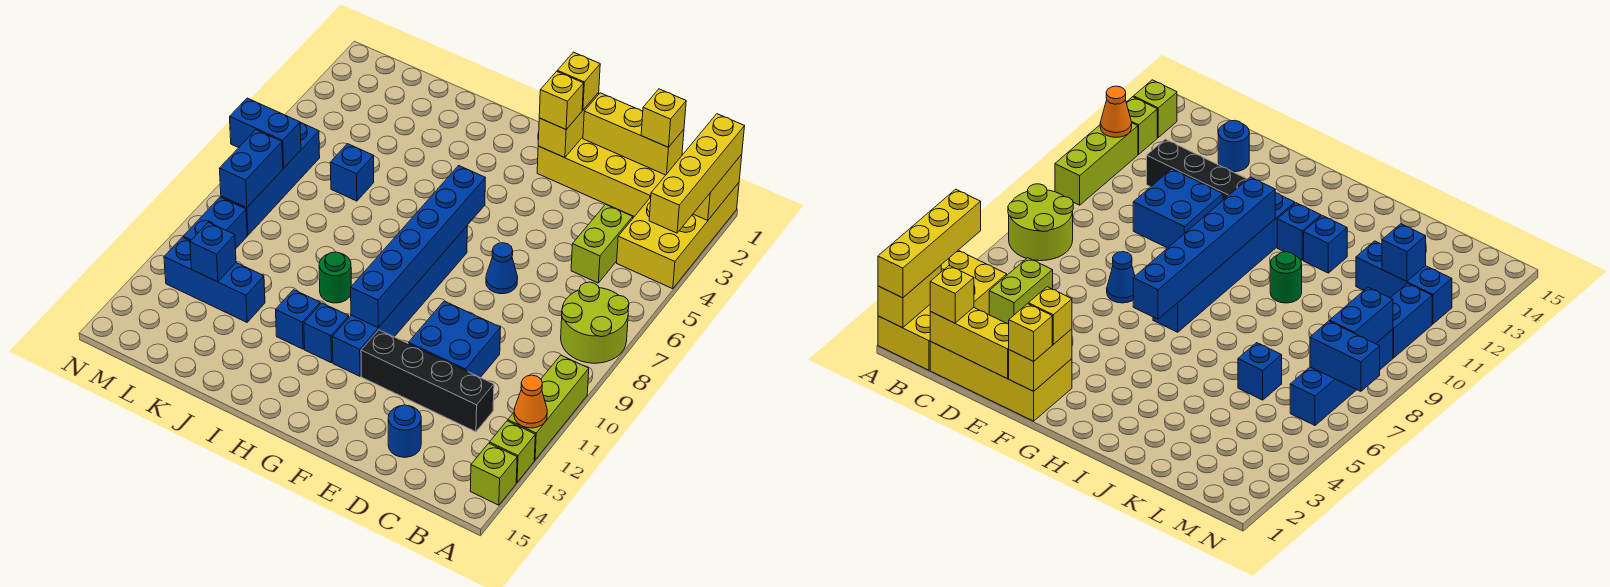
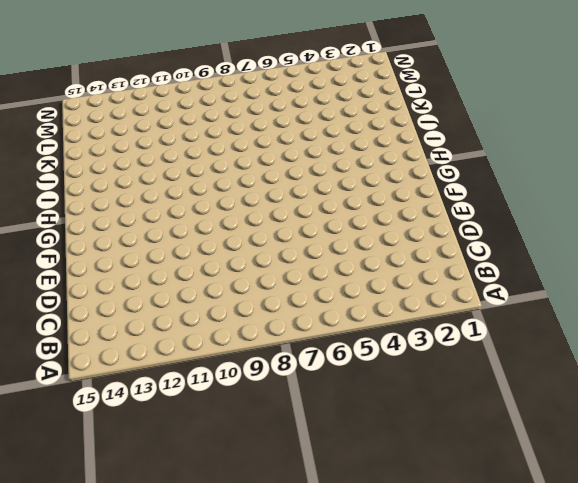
none -> yellow 2x4 brick [617,183,739,289]
none -> lime 2x2 round brick [561,282,629,363]
none -> lime 1x3 brick [508,355,589,460]
none -> lime 1x1 brick [489,421,535,482]

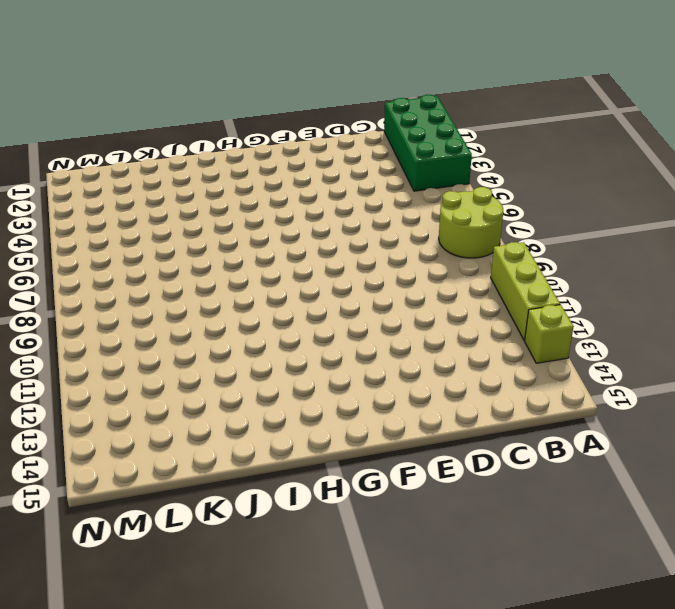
green 2x4 brick [384,95,472,191] -> yellow 2x4 brick [617,183,739,289]
none -> lime 1x1 brick [470,443,517,505]
none -> yellow 2x4 brick [537,137,665,217]
none -> lime 1x2 brick [571,204,633,283]
none -> black 1x4 brick [361,330,494,432]

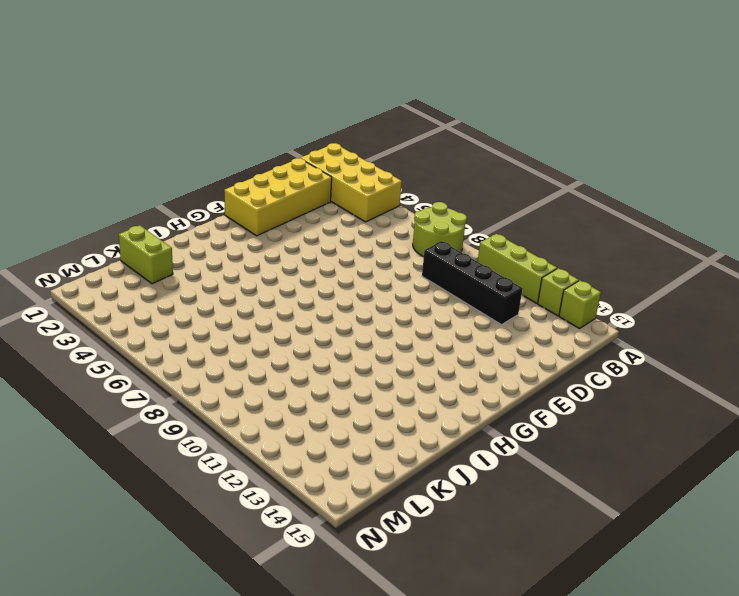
black 1x4 brick [422,241,523,325] -> black 1x4 brick turned to [361,330,494,432]
lime 1x2 brick [119,225,173,284] -> lime 1x2 brick moved to [571,204,633,283]
none -> blue 2x2 brick [409,301,501,377]
none -> blue 1x1 round brick [388,405,421,457]
none -> blue 1x1 cone [486,243,518,294]
none -> blue 1x6 brick [332,226,467,376]

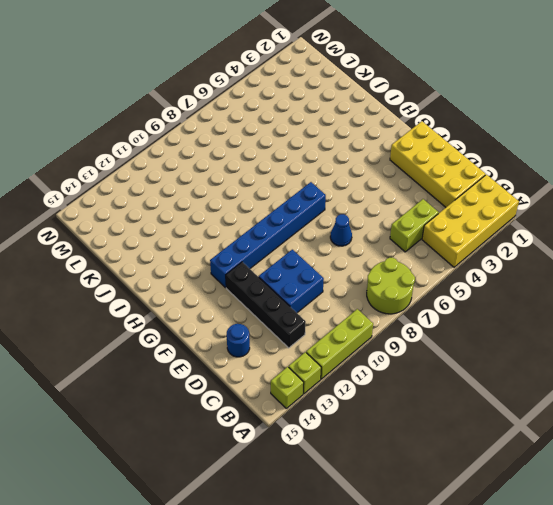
none -> blue 1x1 brick [304,303,349,363]
none -> green 1x1 round brick [319,252,351,303]
none -> blue 1x1 brick [276,290,320,349]
none -> blue 1x1 brick [330,144,374,201]

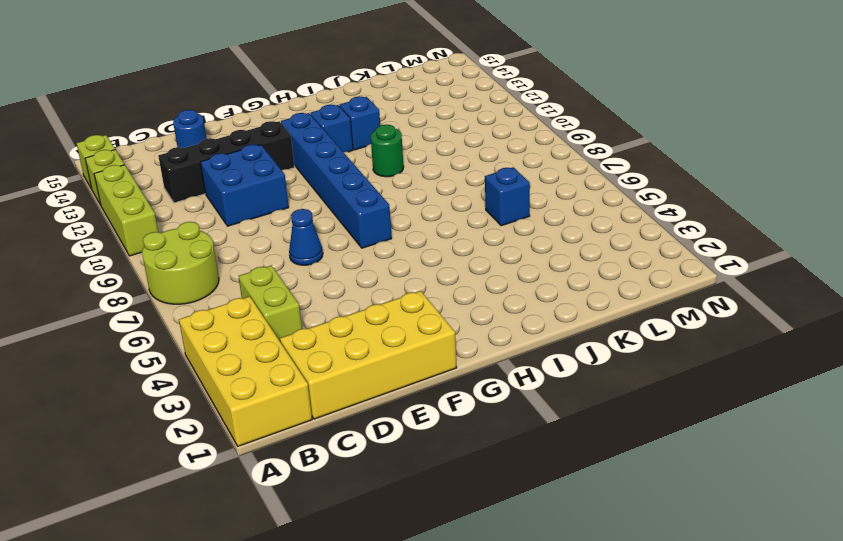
none -> blue 1x3 brick [164,237,265,322]
none -> blue 1x4 brick [221,122,320,235]
none -> blue 1x2 brick [183,197,247,249]
none -> yellow 1x2 brick [693,154,742,221]

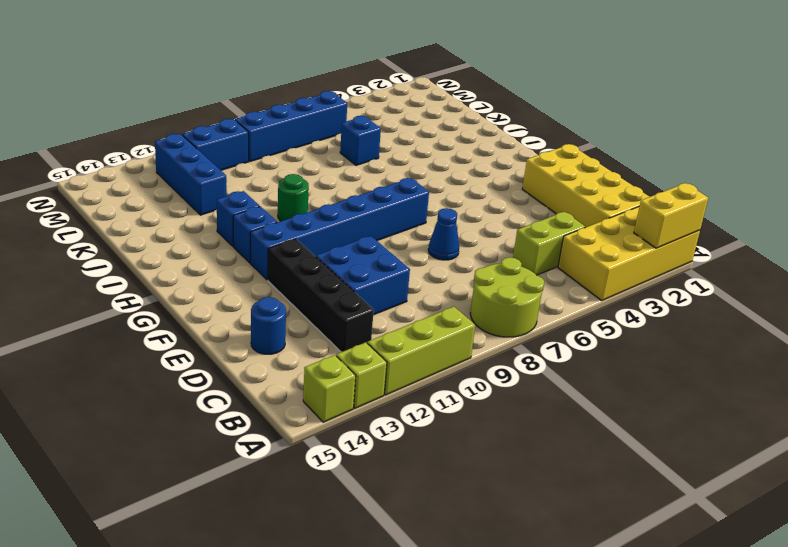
none -> orange 1x1 cone [514,375,547,428]
none -> yellow 1x3 brick [583,93,684,175]
none -> yellow 1x2 brick [538,93,599,158]
none -> blue 1x6 brick [351,166,485,328]

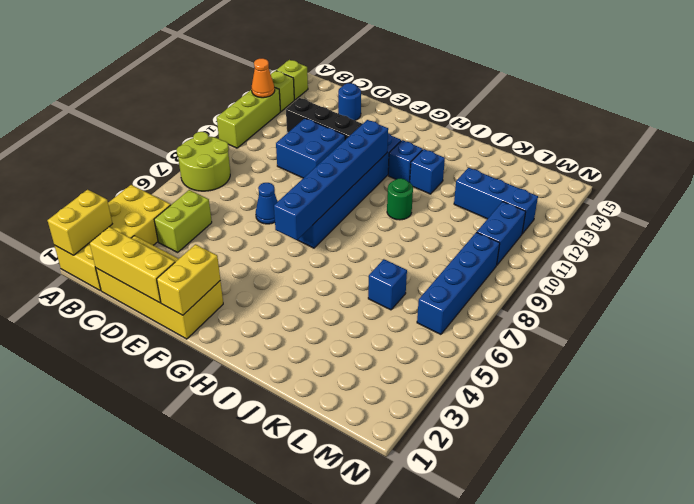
none -> blue 1x1 brick [190,222,236,282]
none -> blue 1x2 brick [230,98,301,168]
none -> blue 1x2 brick [219,130,283,208]
none -> yellow 1x4 brick [649,114,745,233]

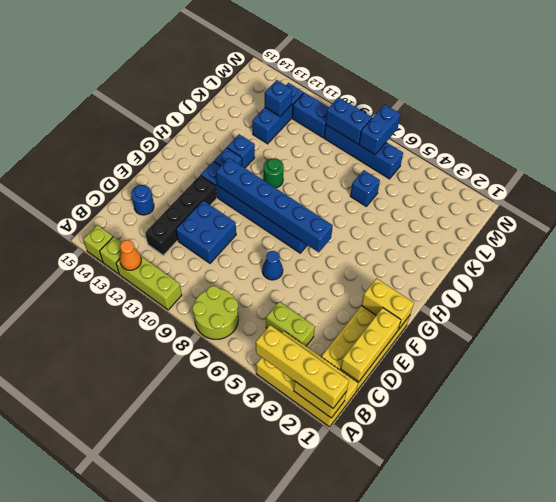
none -> yellow 1x1 brick [641,89,686,147]
none -> yellow 1x1 brick [557,52,600,110]
none -> yellow 1x1 brick [539,71,584,129]

